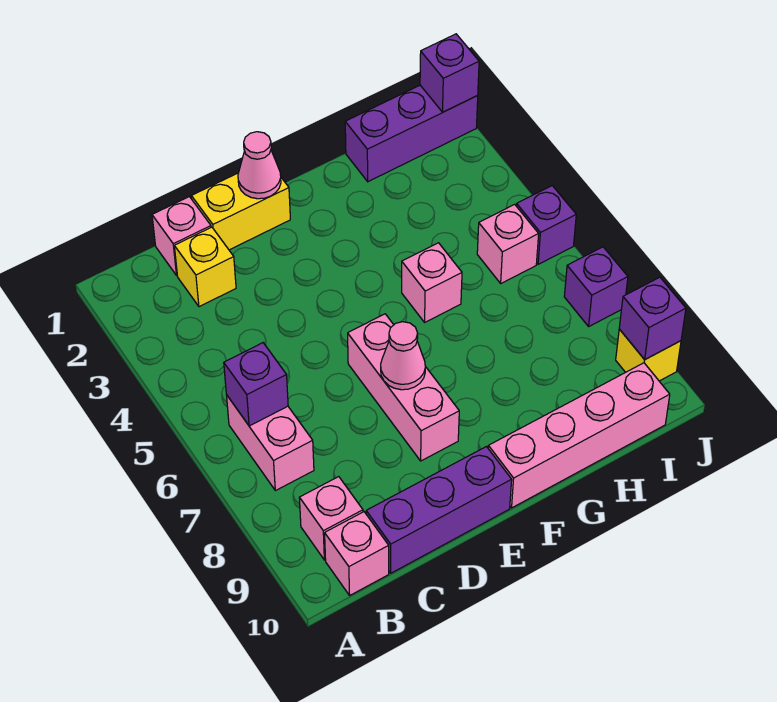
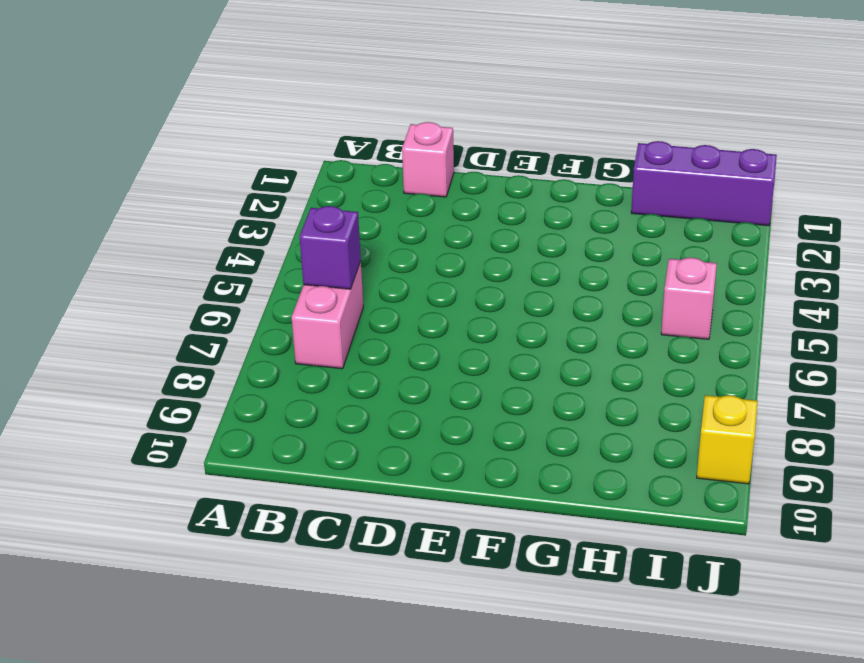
none -> pink 1x1 brick [299,477,363,560]
none -> pink 1x1 brick [325,512,389,595]
none -> yellow 1x1 brick [174,227,236,307]

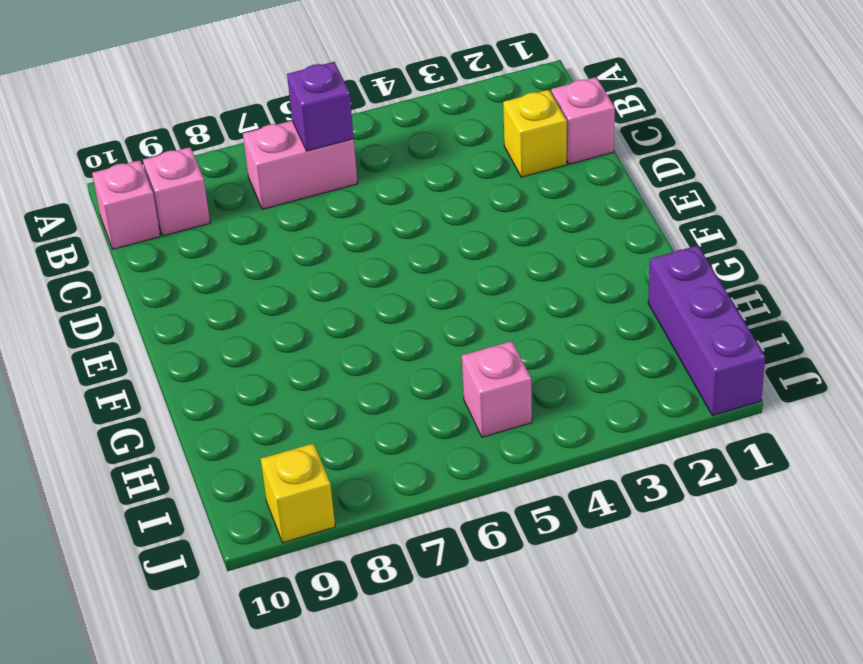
none -> purple 1x3 brick [366,447,512,573]
none -> yellow 1x2 brick [191,173,290,250]
none -> pink 1x3 brick [348,314,459,461]

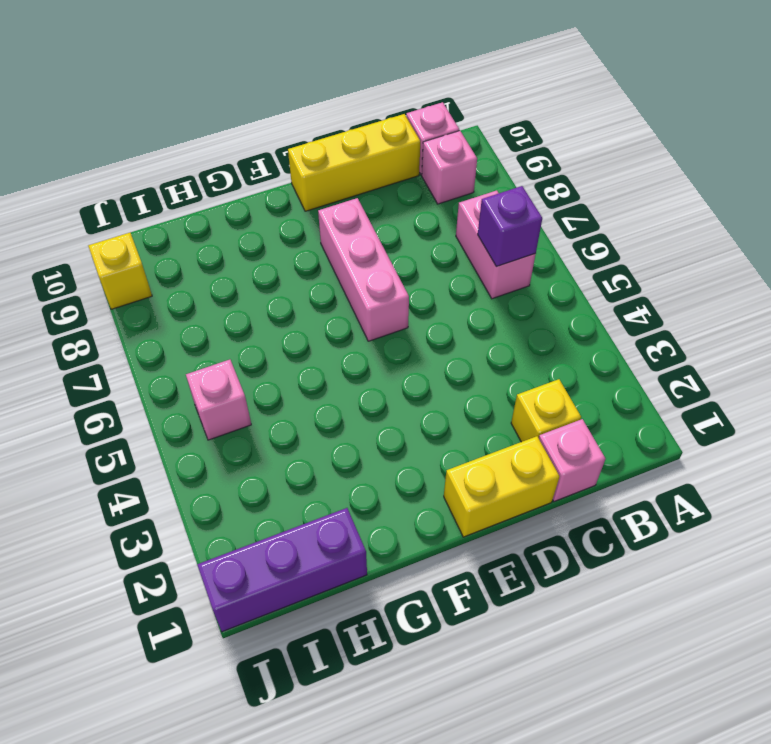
yellow 1x3 brick [288,114,420,211] -> purple 1x3 brick [366,447,512,573]
none -> pink 1x4 brick [488,363,670,508]
none -> pink 1x1 brick [402,243,462,322]
none -> purple 1x1 brick [516,186,576,264]

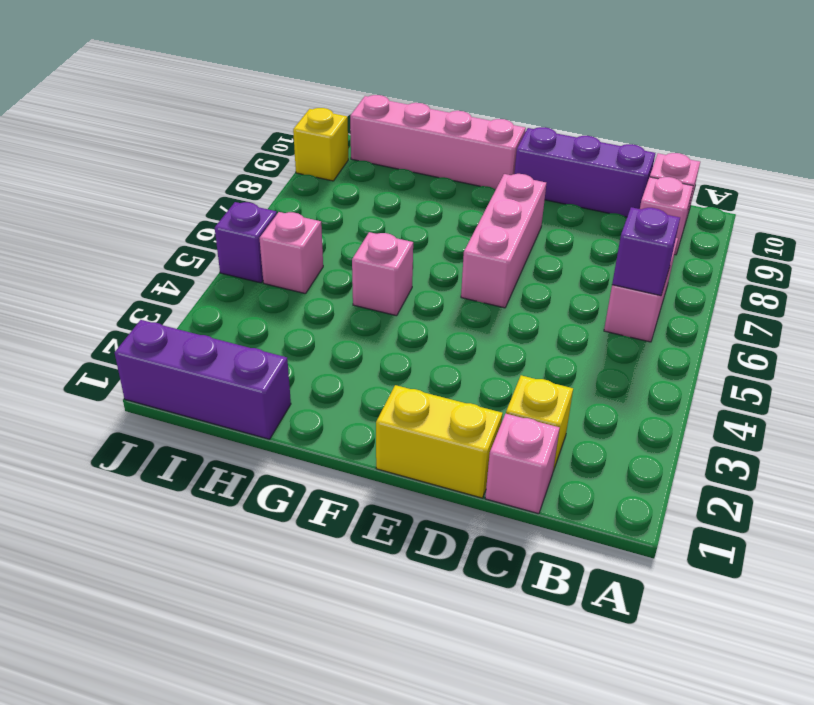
none -> purple 1x1 brick [564,247,628,326]
none -> pink 1x1 cone [238,132,281,199]
none -> pink 1x1 cone [381,322,425,390]

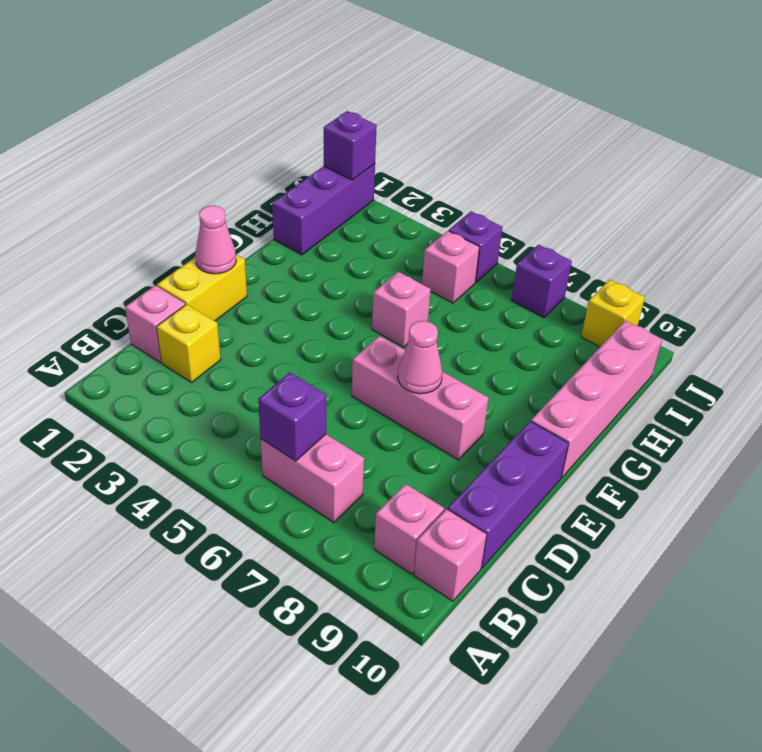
none -> purple 1x1 brick [619,277,686,359]

